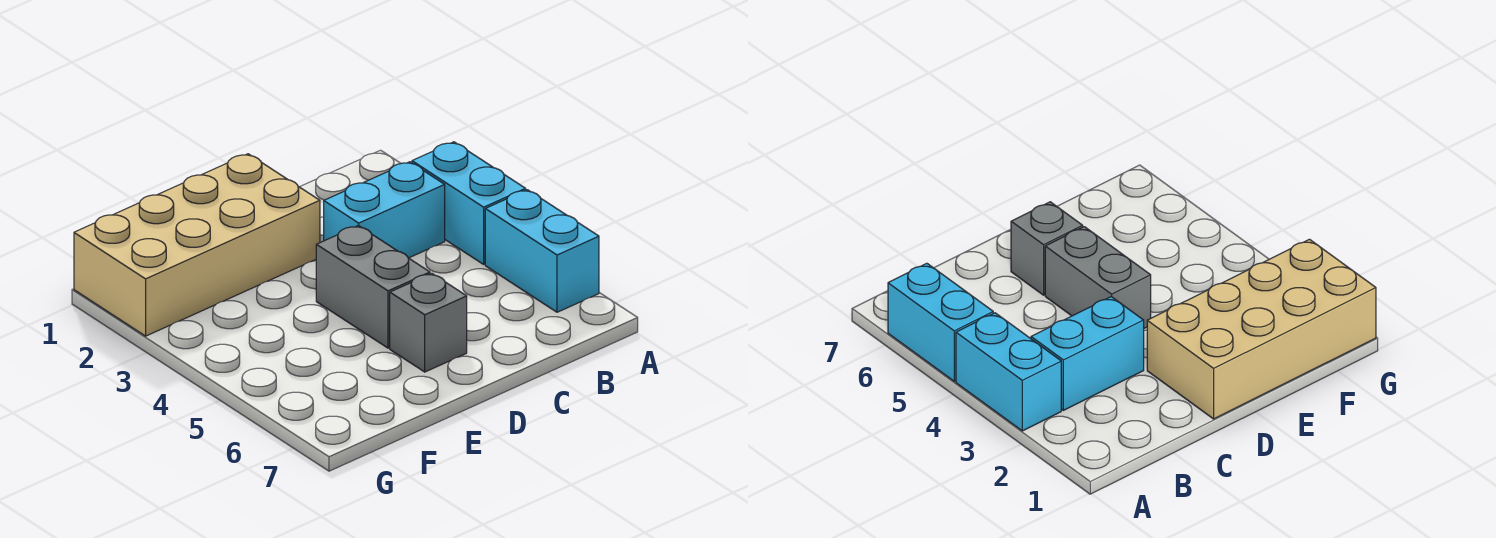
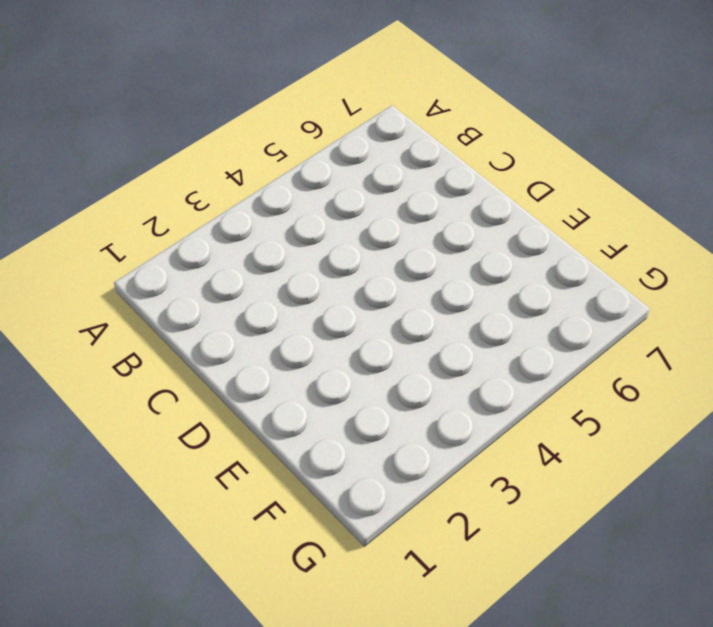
none -> cyan 1x2 brick [412,142,526,264]
none -> cyan 1x2 brick [485,190,599,312]

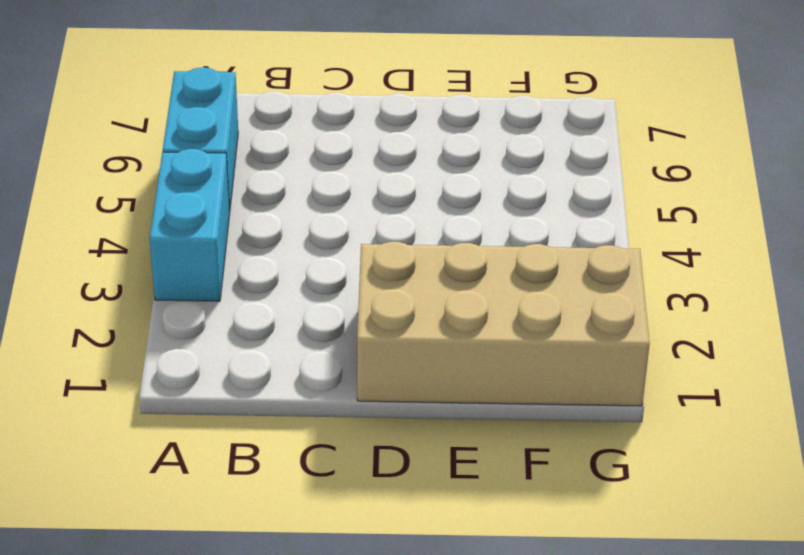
none -> cyan 1x2 brick [324,162,445,258]
none -> grey 1x2 brick [316,225,430,348]

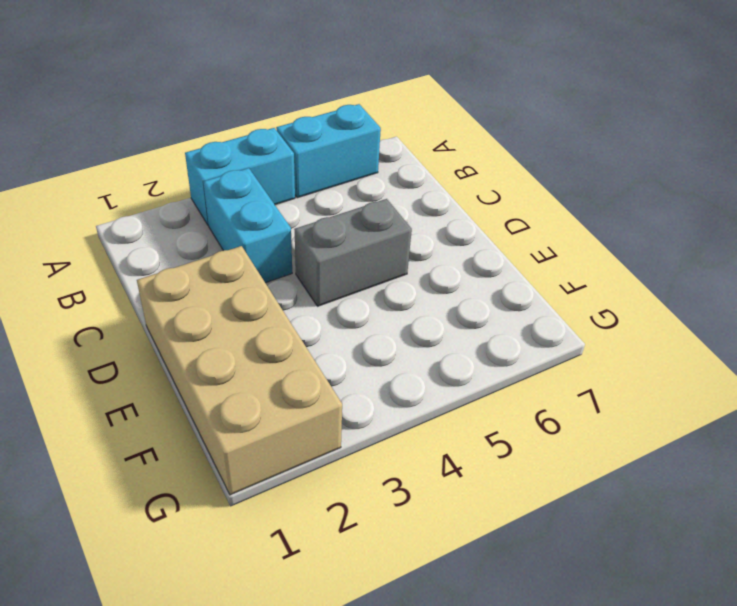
none -> grey 1x1 brick [390,273,467,372]

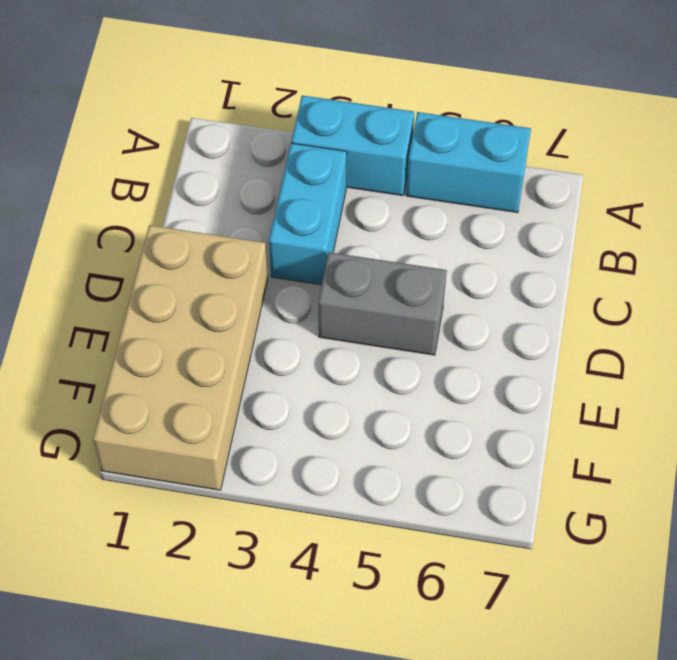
none -> grey 1x1 brick [390,273,467,372]

